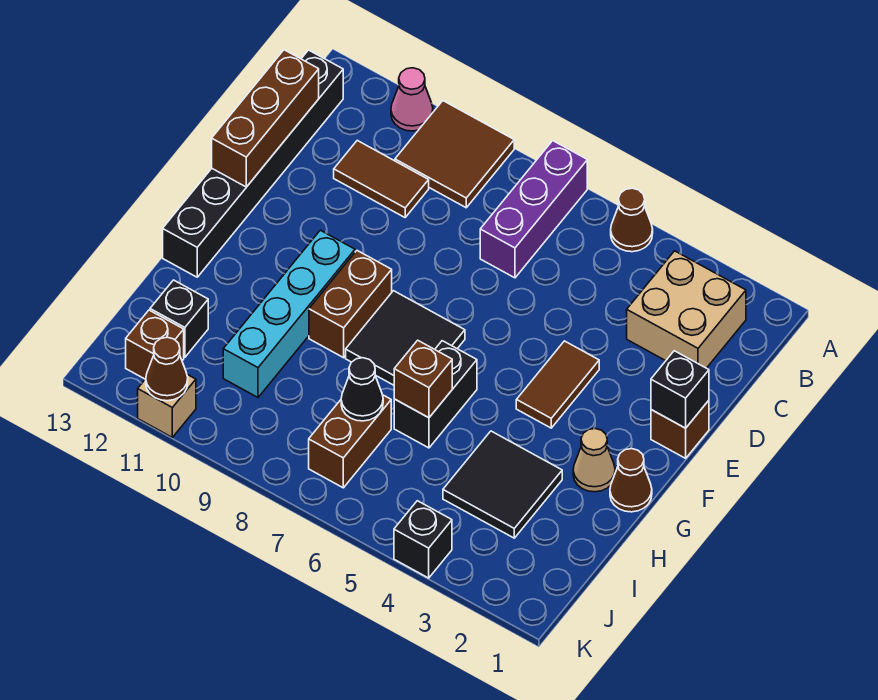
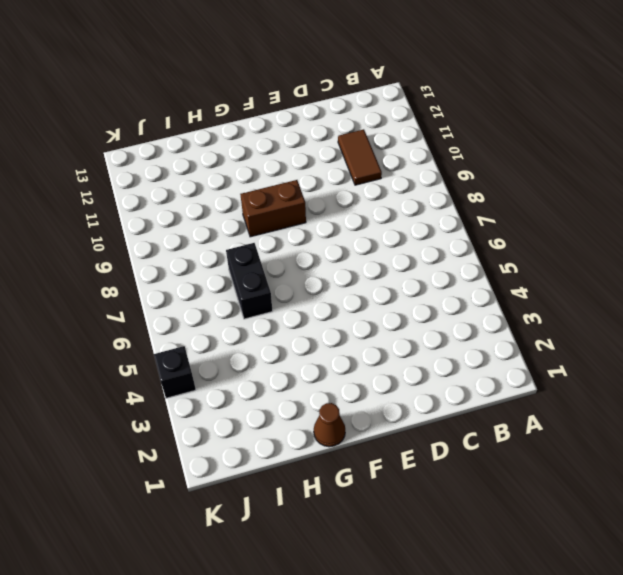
black 1x2 brick [226,243,273,319] -> black 1x2 brick turned to [394,341,477,448]
none -> brown 1x1 cone [611,188,653,252]
none -> purple 1x3 brick [480,141,587,278]
none -> brown 2x2 tile [395,101,514,208]

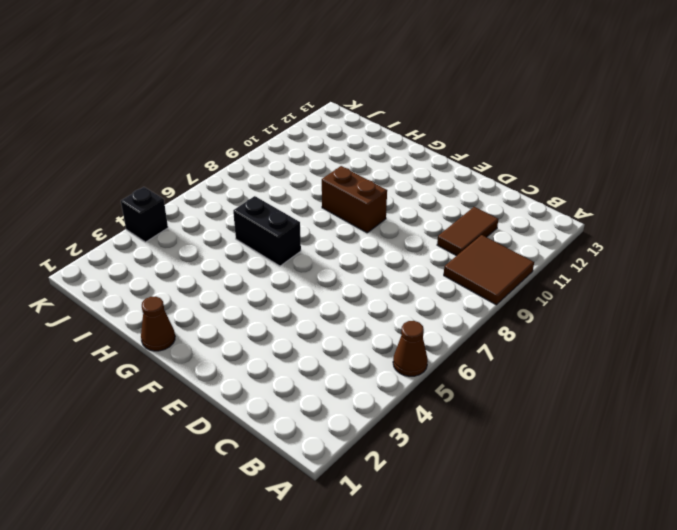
none -> purple 1x3 brick [480,141,587,278]
none -> pink 1x1 cone [391,68,433,131]
none -> tan 2x2 brick [627,251,746,368]

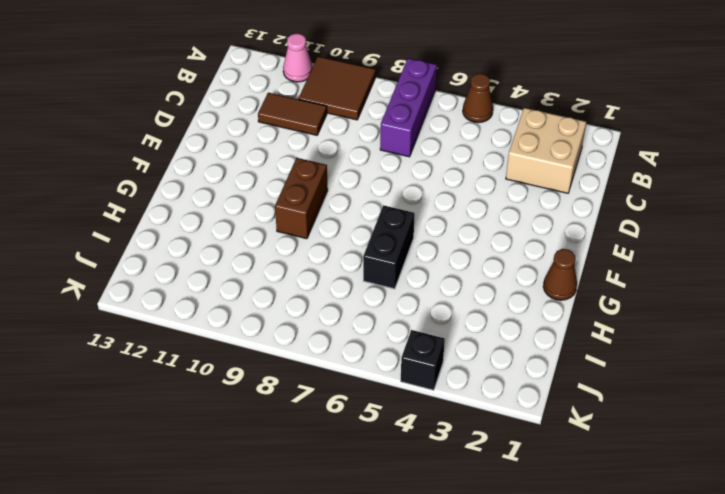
none -> black 1x6 brick [163,50,343,277]
none -> brown 1x1 brick [651,400,709,458]
none -> brown 1x2 tile [516,341,599,428]

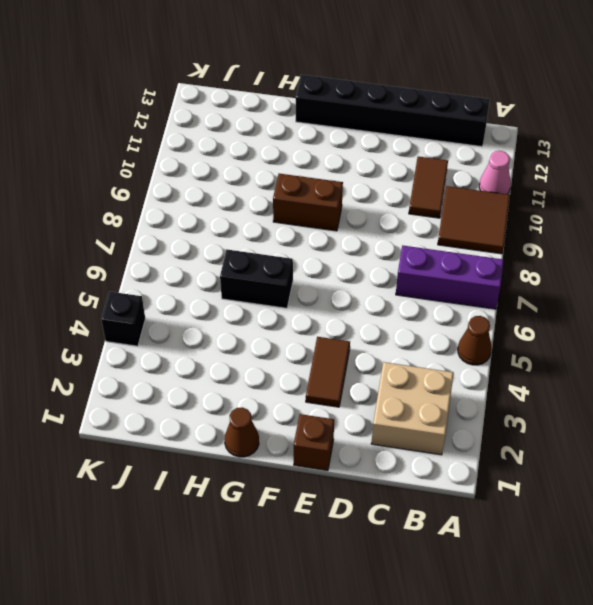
brown 1x2 tile [306,337,350,407] -> brown 1x2 tile turned to [516,341,599,428]
none -> black 2x2 tile [346,291,465,385]
none -> cyan 1x4 brick [223,230,355,397]
none -> tan 1x1 cone [573,429,615,492]

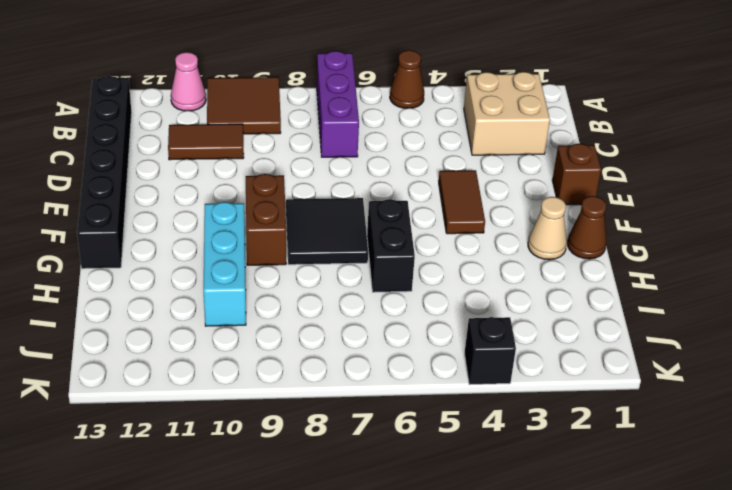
cyan 1x3 brick [204,202,246,326] -> cyan 1x4 brick [223,230,355,397]
none -> black 2x2 tile [443,431,562,538]
none -> brown 1x2 brick [309,395,391,488]
none -> black 1x1 brick [150,280,208,357]

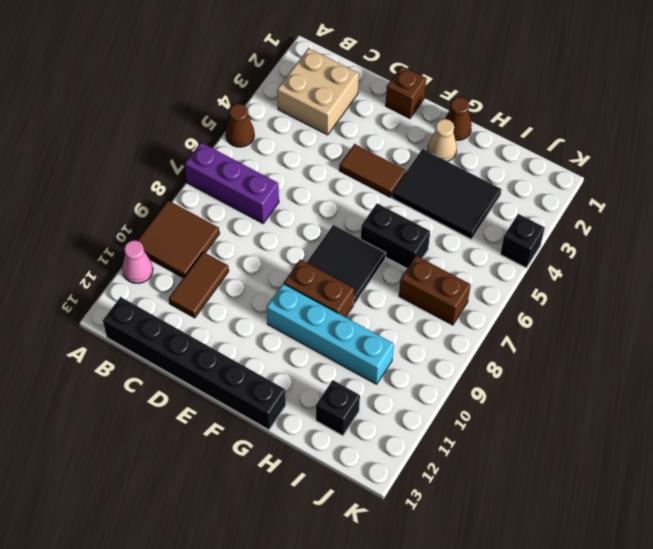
black 2x3 tile [392,149,501,239] -> black 2x2 tile [443,431,562,538]
none -> brown 1x1 brick [126,310,184,379]
none -> tan 1x1 brick [138,375,196,437]
none -> brown 1x3 brick [212,50,319,187]

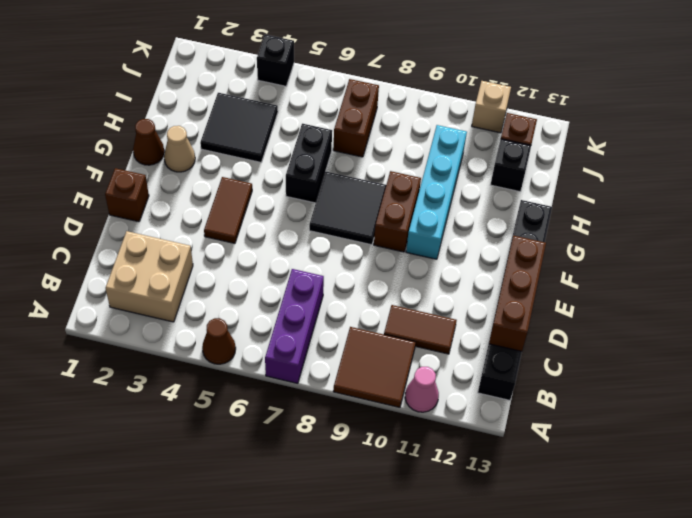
none -> black 1x1 brick [651,351,709,428]
none -> brown 1x1 brick [394,340,452,418]
none -> black 1x1 cone [341,358,383,421]

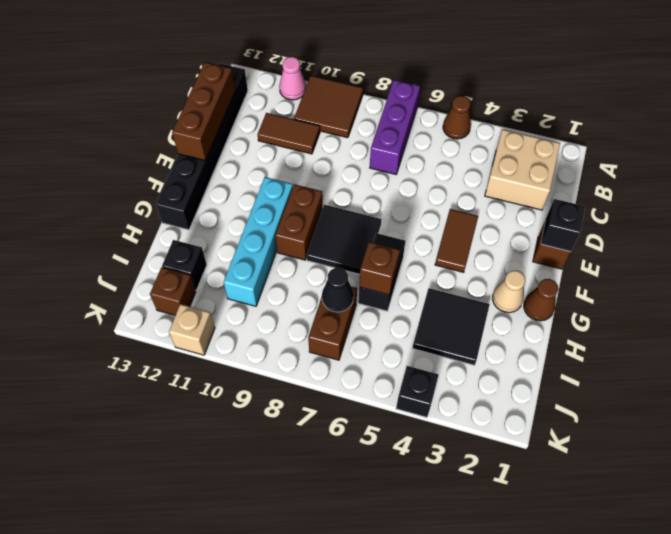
none -> brown 1x1 cone [146,337,188,401]

